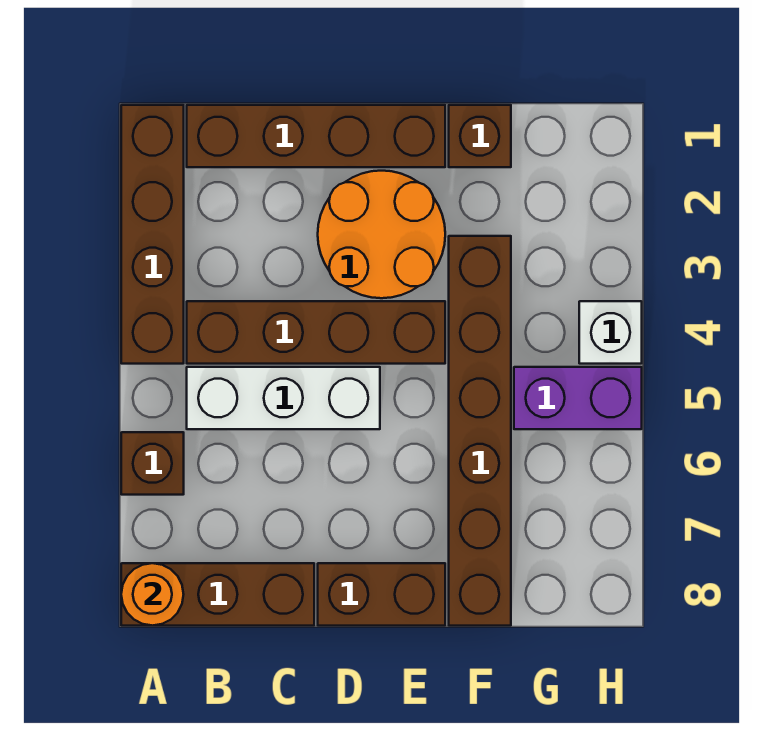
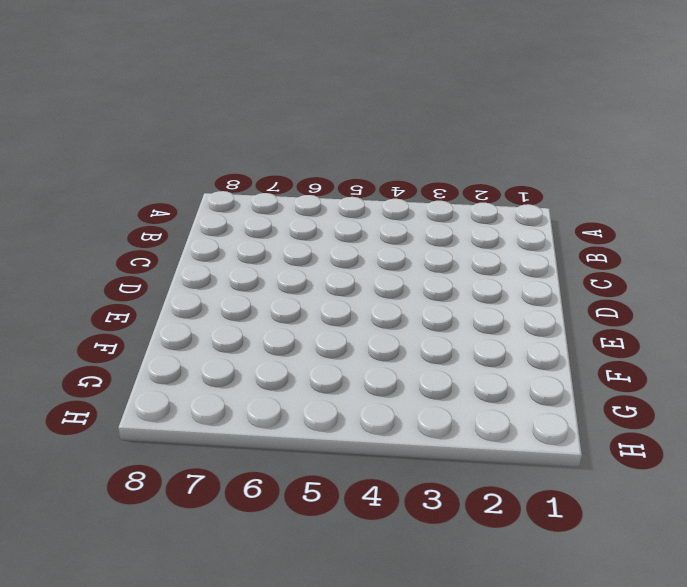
none -> brown 1x4 brick [121,105,184,364]
none -> brown 1x1 brick [121,432,184,495]
none -> brown 1x3 brick [121,563,314,626]

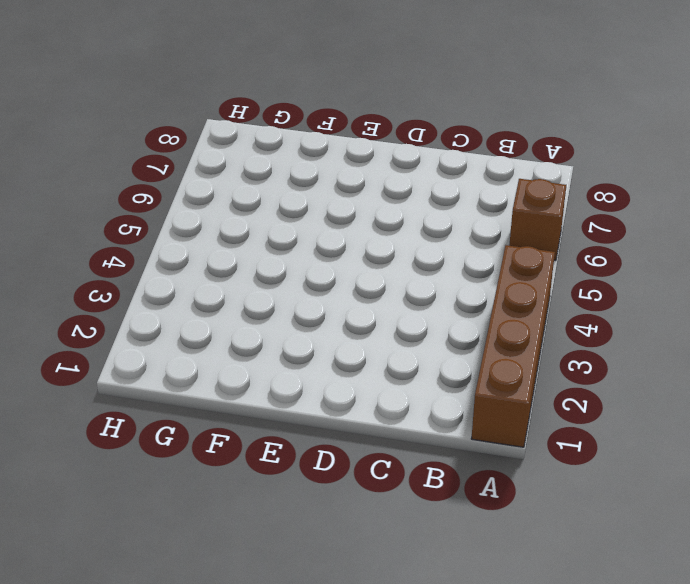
none -> brown 1x3 brick [121,563,314,626]
none -> brown 1x4 brick [187,105,445,167]
none -> brown 1x4 brick [187,301,445,364]

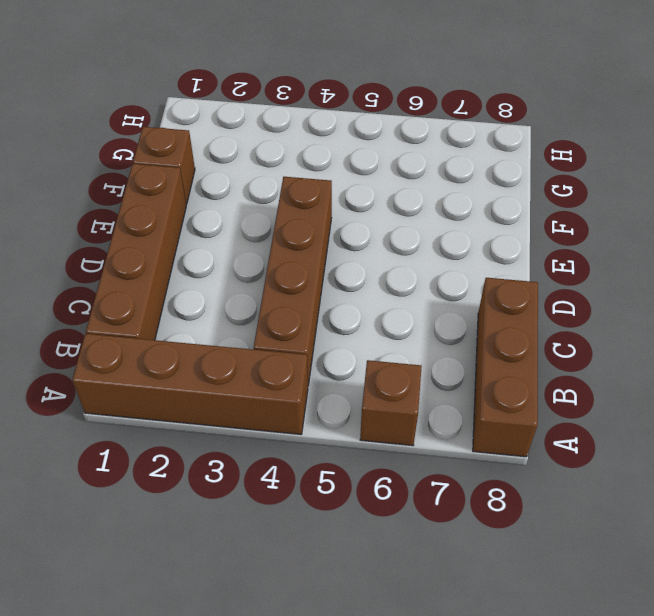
none -> white 1x3 brick [187,367,380,429]
none -> orange 2x2 round brick [318,171,445,298]
none -> brown 1x2 brick [318,563,445,626]

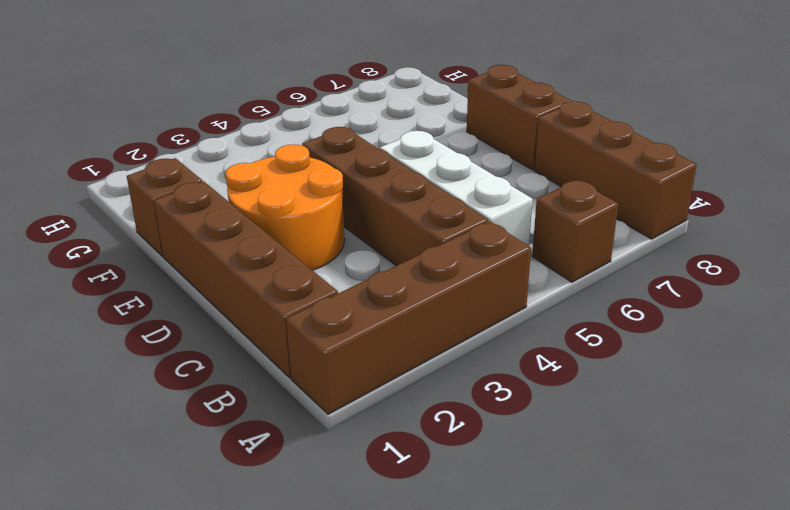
none -> brown 1x6 brick [449,236,511,626]
none -> purple 1x2 brick [514,367,642,429]
none -> white 1x1 brick [579,301,642,364]

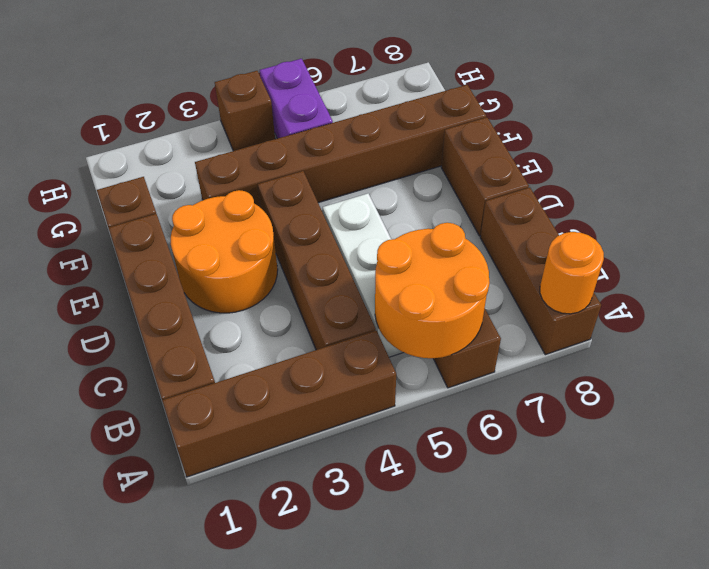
orange 2x2 round brick [375,223,490,358] -> none
brown 1x1 brick [215,71,275,151] -> white 1x1 brick [579,301,642,364]

